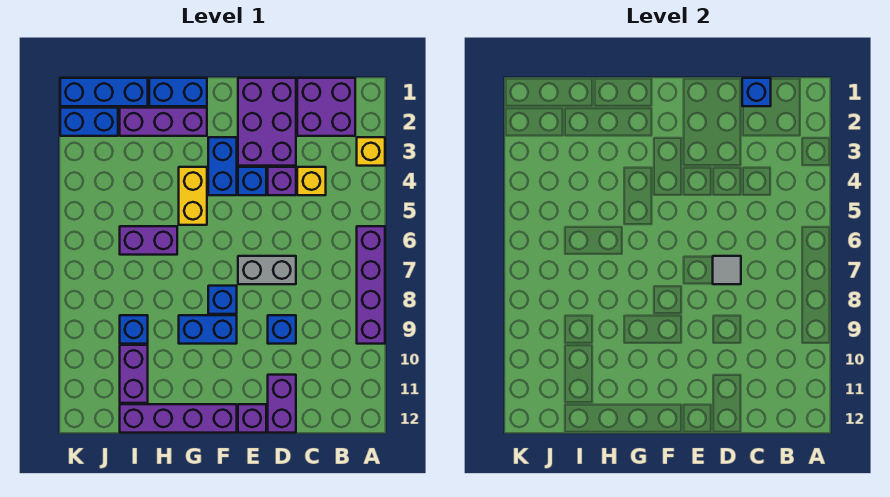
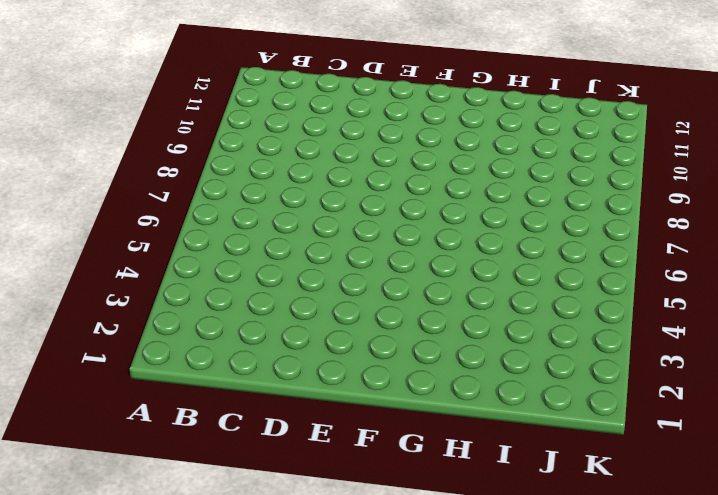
none -> yellow 1x1 brick [357,137,385,166]
none -> purple 1x4 brick [357,226,385,344]
none -> purple 2x2 brick [297,78,355,136]

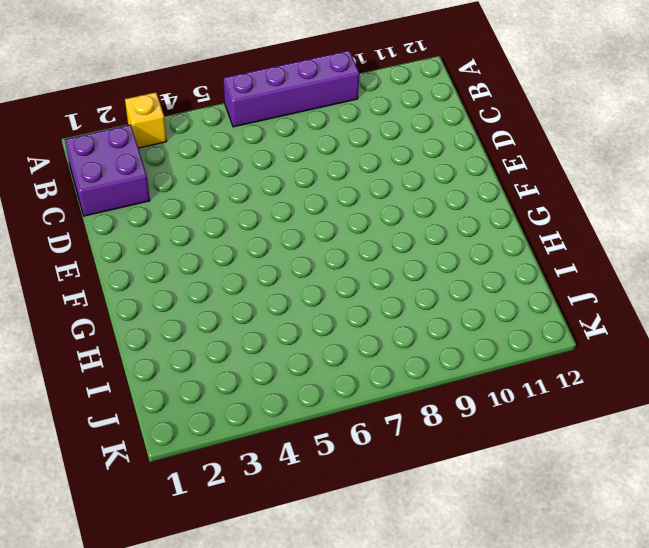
none -> yellow 1x1 brick [297,167,326,195]
none -> purple 2x3 brick [238,78,296,166]
none -> purple 1x1 brick [268,167,296,195]

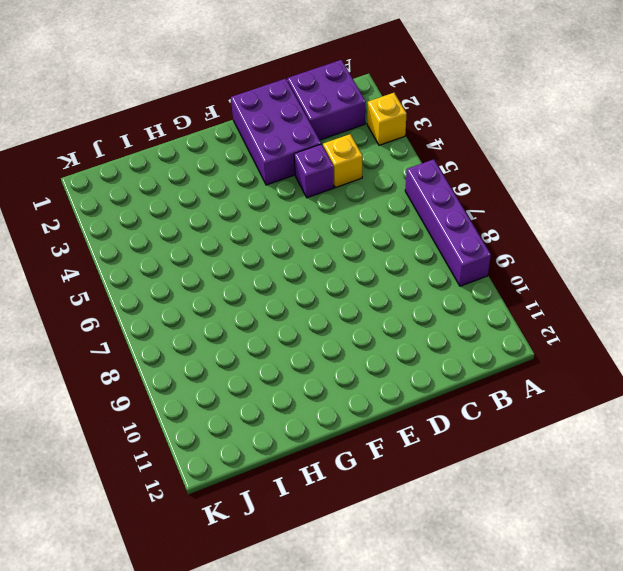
none -> grey 1x2 brick [238,256,296,284]
none -> blue 1x1 brick [268,315,296,344]
none -> purple 1x2 brick [268,375,296,433]

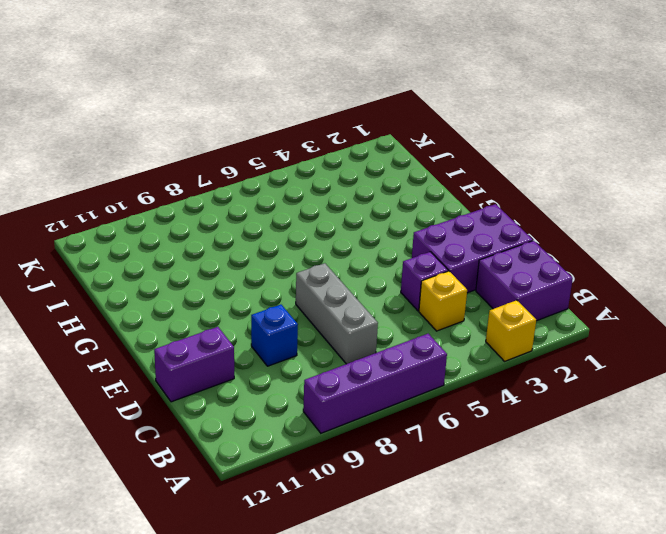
grey 1x3 brick [296,263,378,364] -> grey 1x2 brick [238,256,296,284]
none -> blue 1x1 brick [238,167,266,195]
none -> purple 1x1 brick [238,404,266,433]
none -> blue 1x2 brick [208,137,237,195]

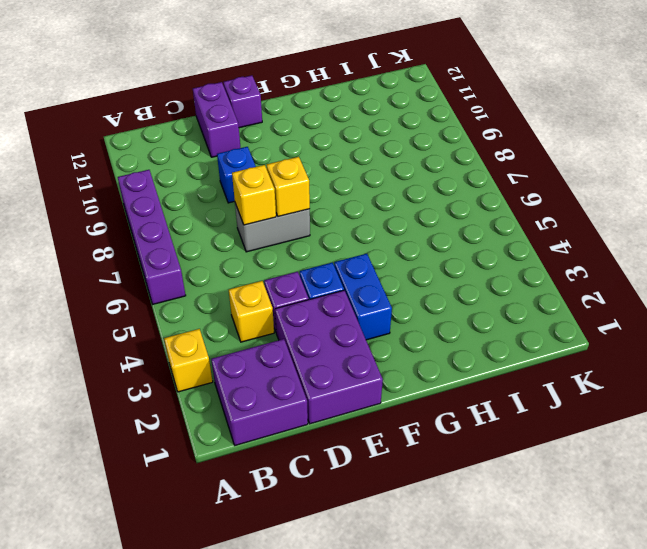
yellow 1x1 brick [232,165,276,225] -> grey 1x1 tile [713,256,741,284]
yellow 1x1 brick [267,157,310,217] -> none
none -> blue 1x1 brick [208,286,237,314]
none -> blue 1x2 brick [179,315,237,344]
none -> purple 1x4 brick [120,404,237,433]

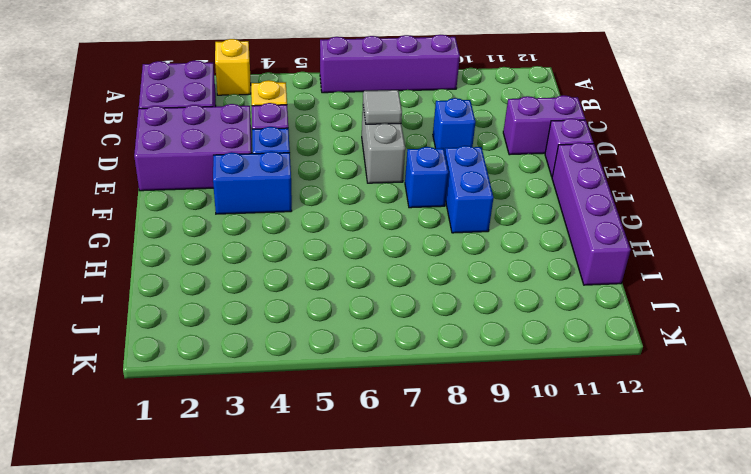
none -> blue 1x2 brick [149,78,207,106]
none -> purple 1x3 brick [120,108,207,136]
none -> yellow 1x2 brick [179,167,207,225]

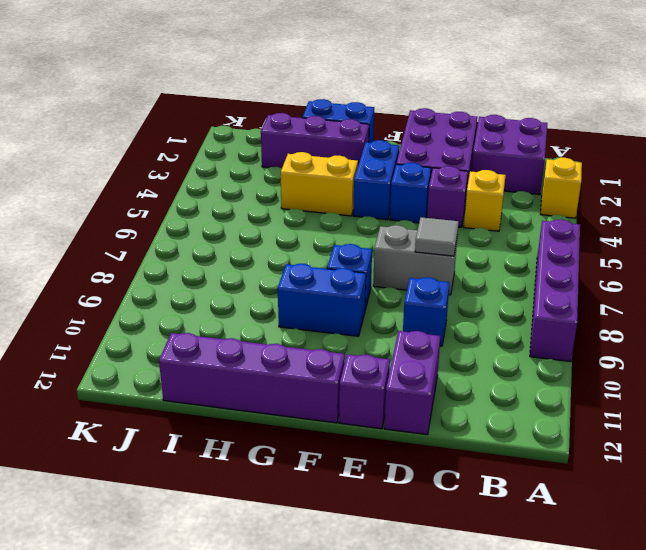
yellow 1x2 brick [281,152,358,216] -> yellow 1x2 brick turned to [179,167,207,225]
none -> purple 1x2 brick [120,226,177,255]
none -> blue 1x3 brick [60,78,148,106]
none -> blue 1x1 brick [120,315,148,344]

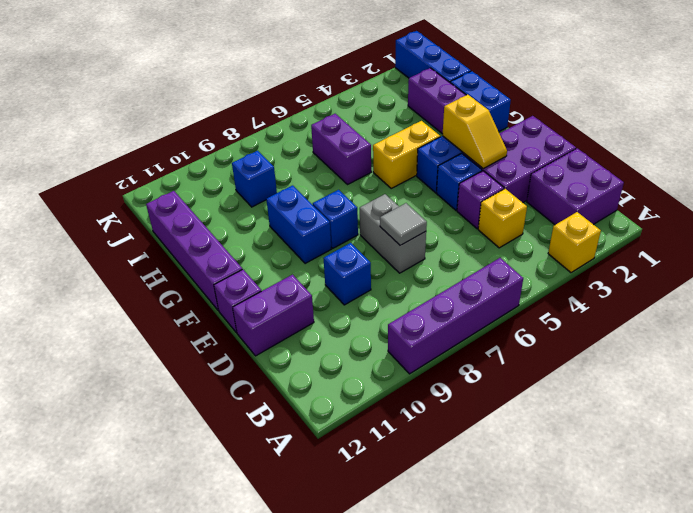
yellow 1x2 slope [442,95,507,169] -> none
none -> purple 1x2 brick [120,345,148,403]
none -> blue 1x2 brick [60,108,118,136]
none -> blue 1x1 brick [742,78,771,106]

